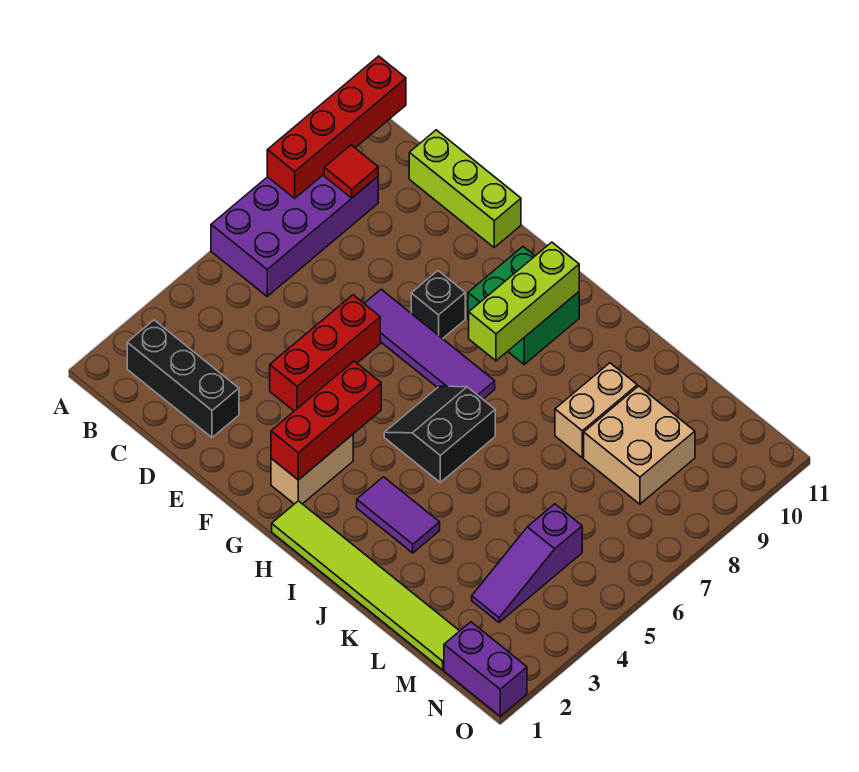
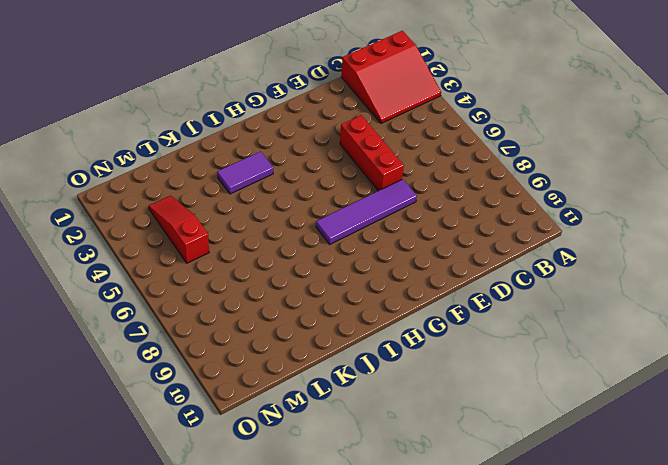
red 3x3 slope [341,31,441,123] -> black 1x3 brick [127,320,239,437]
red 1x3 slope [149,196,209,263] -> purple 1x3 slope [472,504,582,622]
none -> purple 2x4 brick [211,175,378,296]
none -> lime 1x3 brick [409,130,521,247]
none -> black 1x1 brick [411,271,465,339]

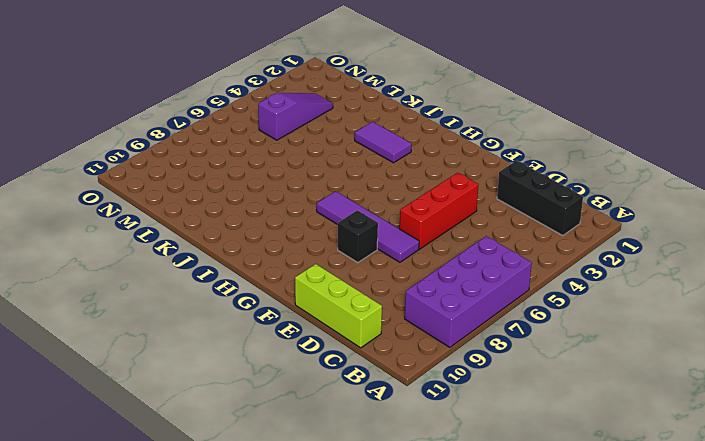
none -> tan 1x2 brick [271,435,353,504]
none -> green 2x2 brick [468,247,579,364]
none -> lime 1x6 tile [272,501,459,670]

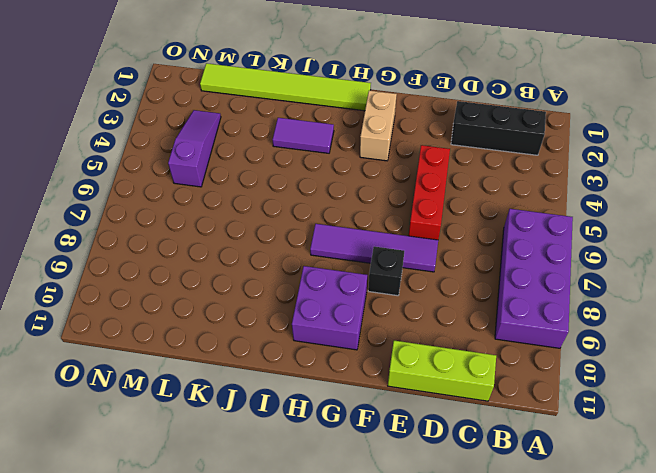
purple 2x2 brick [292,266,367,350] -> green 2x2 brick [468,247,579,364]
none -> black 2x2 slope [384,386,495,482]
none -> tan 1x2 brick [555,363,637,458]
none -> tan 2x2 brick [584,386,695,504]

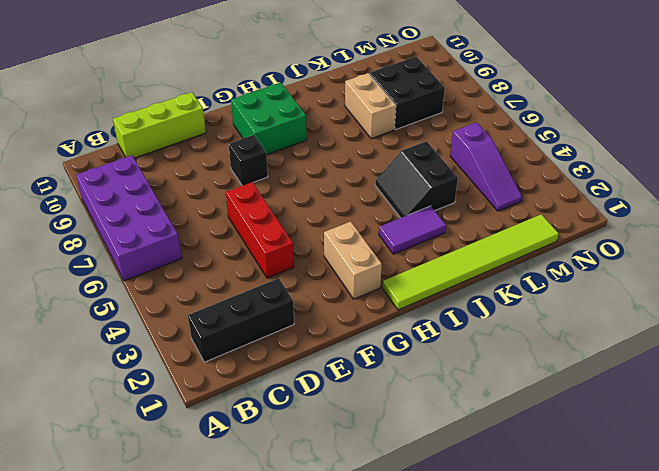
black 2x2 slope [375,141,458,218] -> black 2x2 slope moved to [384,386,495,482]
black 2x2 brick [370,56,445,129] -> tan 2x2 brick [584,386,695,504]
none -> purple 1x4 tile [364,289,495,399]
none -> purple 1x2 brick [444,622,527,716]
none -> red 1x4 brick [267,56,406,198]

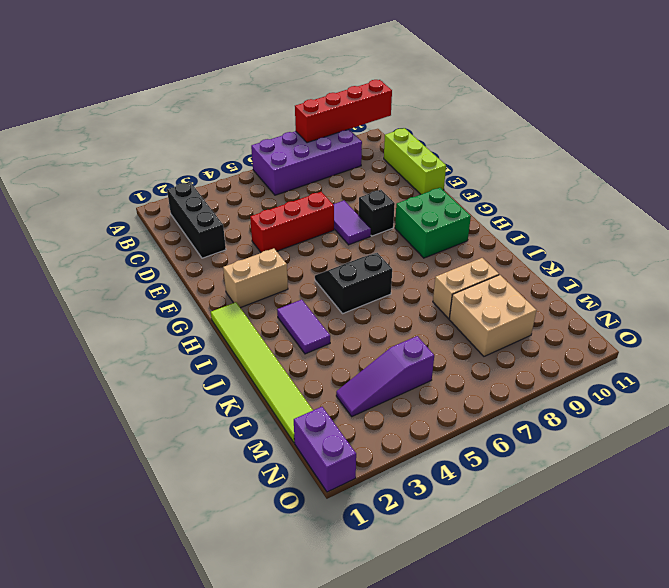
purple 1x2 tile [333,201,371,245] -> purple 1x4 tile [364,289,495,399]
none -> red 1x1 tile [324,145,378,198]
none -> red 1x3 brick [271,361,381,480]
none -> lime 1x3 brick [469,242,579,361]

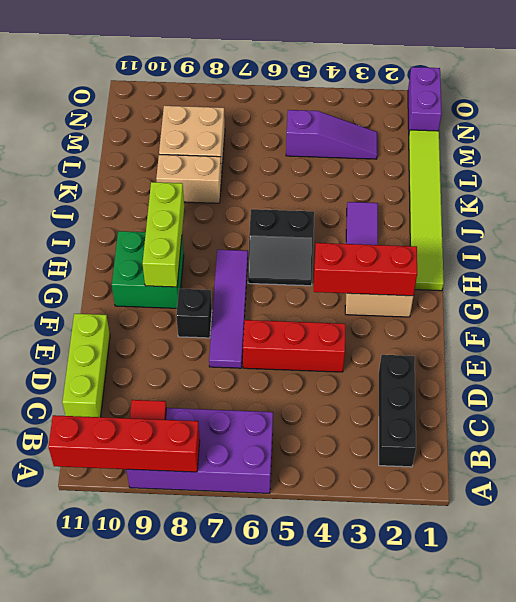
lime 1x3 brick [143,182,184,287] -> lime 1x3 brick turned to [469,242,579,361]

